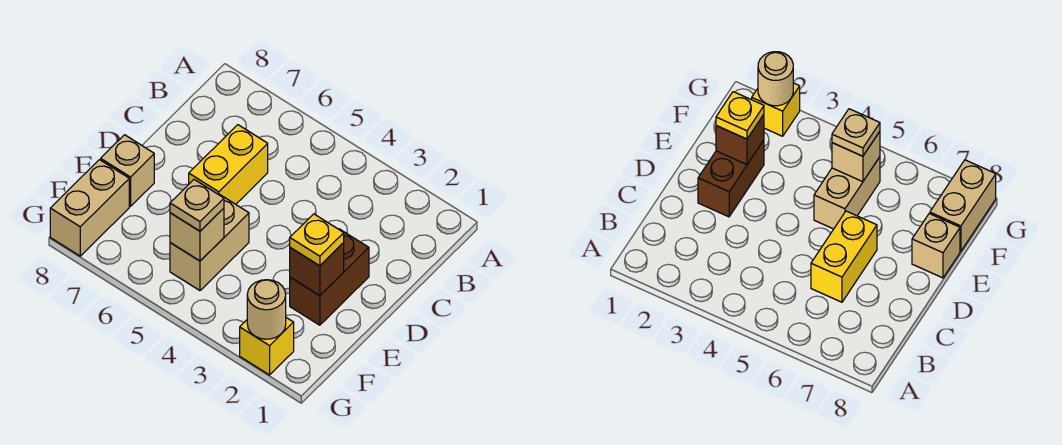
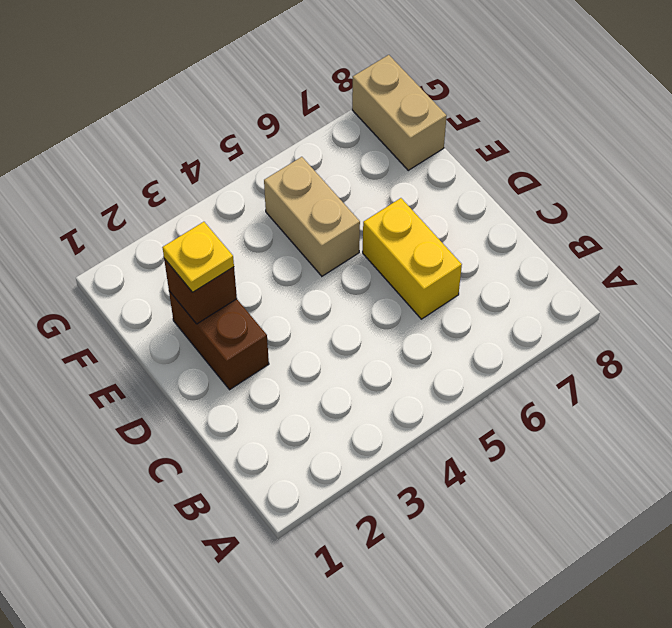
none -> tan 1x1 brick [101,135,154,206]
none -> yellow 1x1 brick [240,318,294,375]

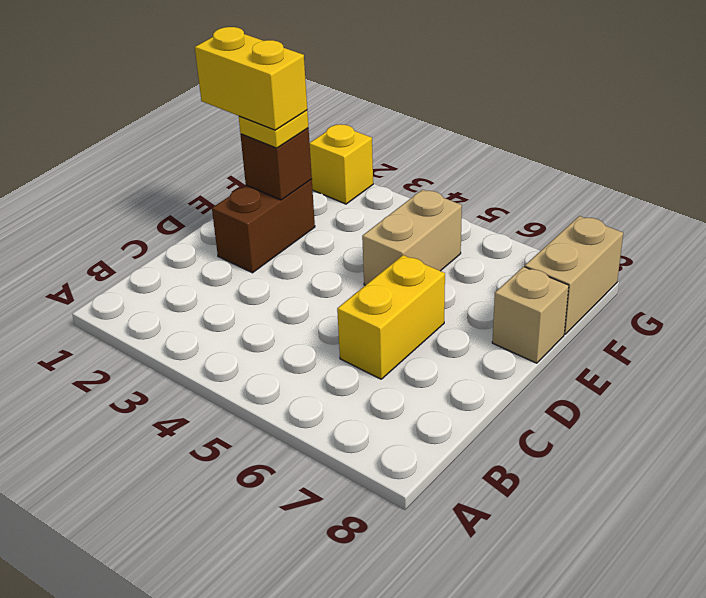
yellow 1x2 brick [195,27,307,130] -> none
none -> tan 1x1 brick [170,208,224,261]
none -> tan 1x1 round brick [247,280,286,339]

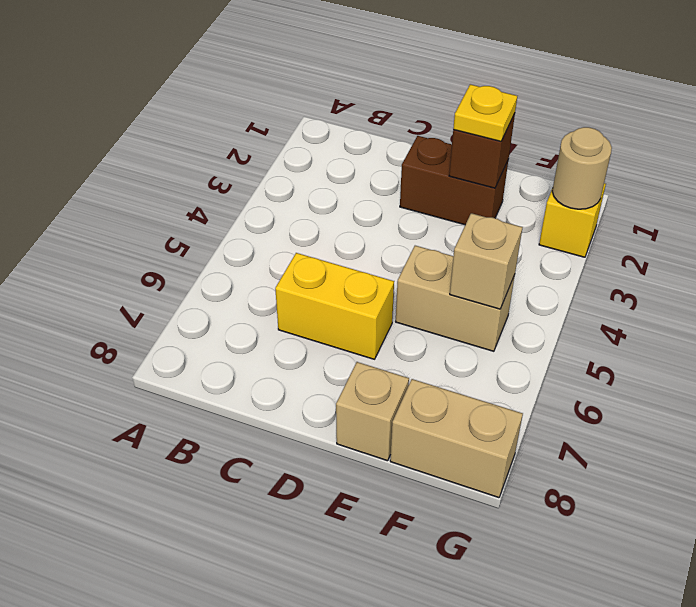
none -> tan 1x1 plate [170,180,224,231]

